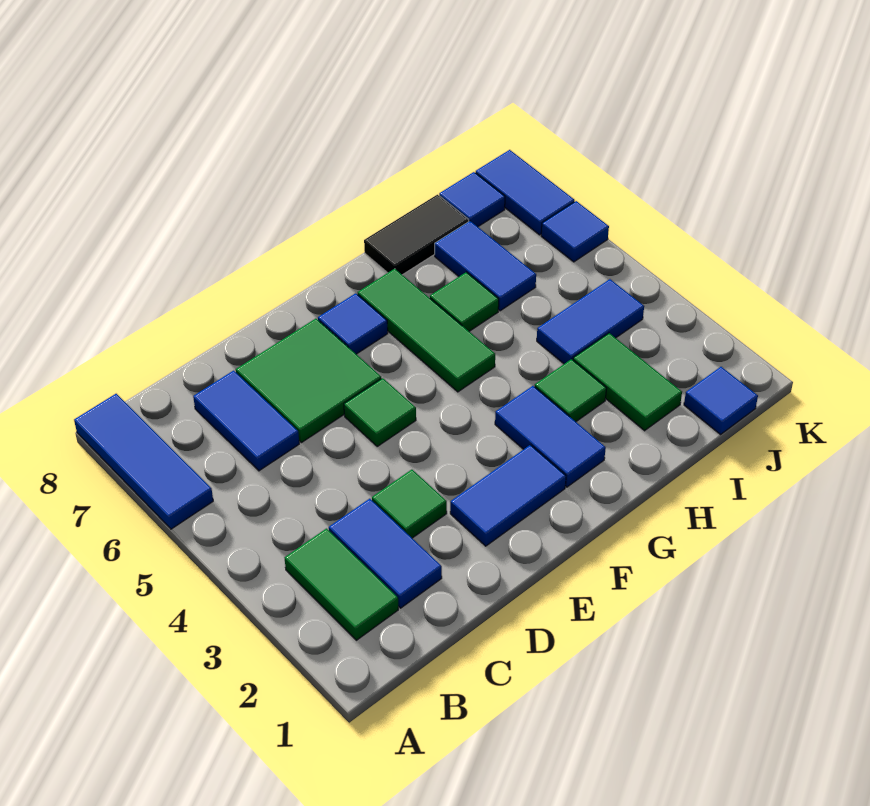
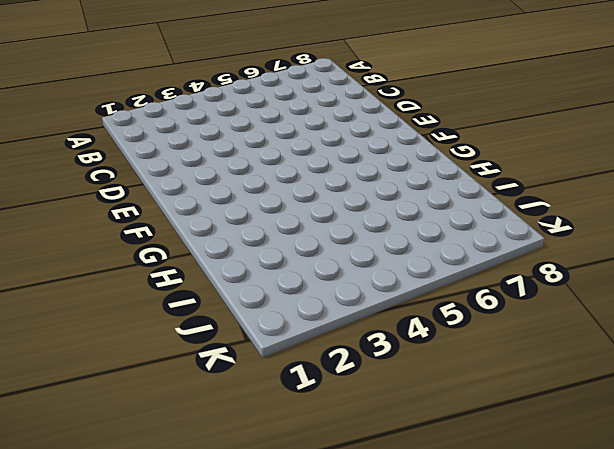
none -> blue 1x3 tile [74,394,213,529]
none -> green 1x2 tile [285,529,398,640]
none -> blue 1x2 tile [329,499,442,608]

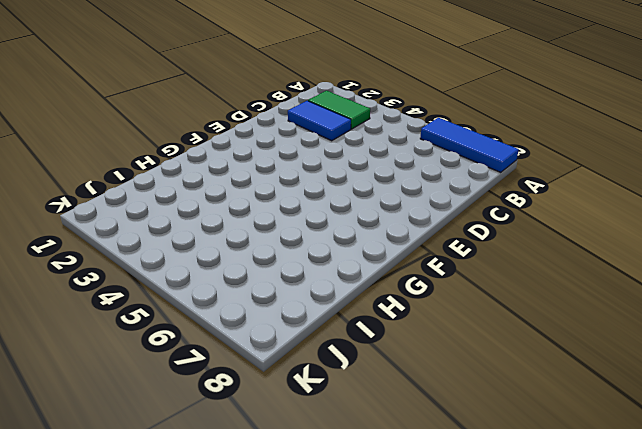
none -> blue 1x2 tile [193,371,299,471]
none -> green 1x1 tile [372,470,447,538]
none -> green 2x2 tile [236,319,381,443]

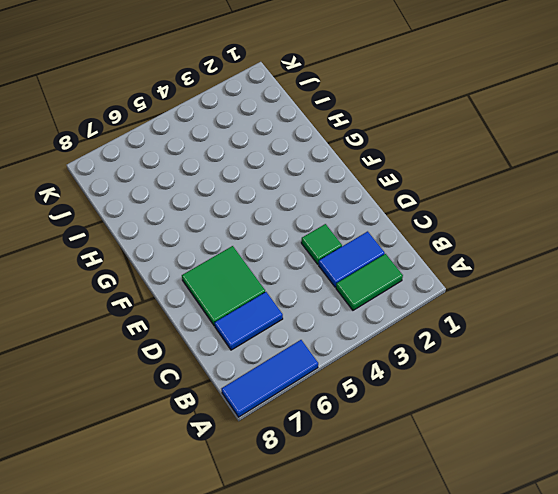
none -> blue 1x2 tile [450,445,566,546]
none -> green 1x1 tile [344,378,416,446]
none -> blue 1x1 tile [318,293,388,354]

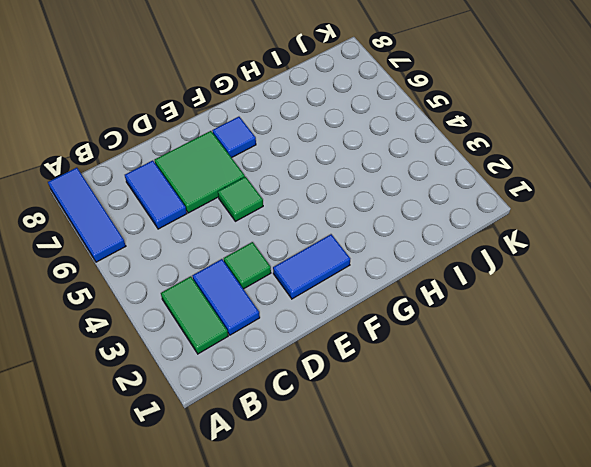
none -> blue 1x2 tile [495,386,606,487]
none -> green 1x3 tile [358,269,495,392]
none -> green 1x1 tile [535,359,607,422]

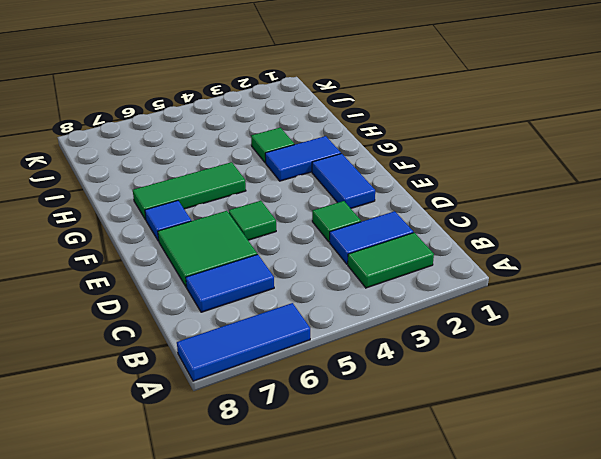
none -> green 1x1 tile [430,272,499,331]
none -> black 1x2 tile [364,195,469,275]
none -> green 1x2 tile [573,333,682,431]

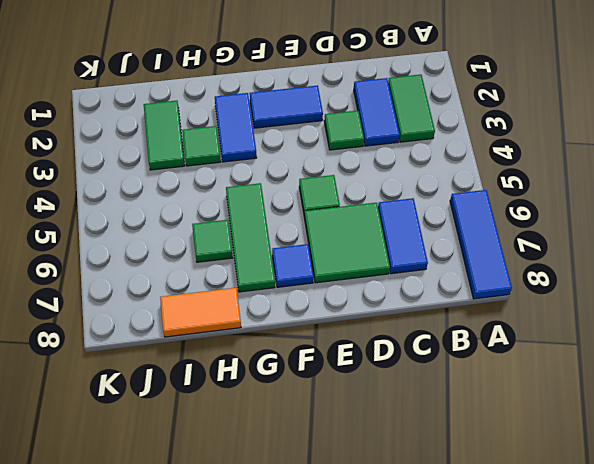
orange 1x2 tile [160,288,241,337] -> black 1x2 tile [364,195,469,275]
none -> blue 1x2 tile [537,279,644,364]
none -> blue 1x2 tile [435,221,536,311]
none -> blue 1x1 tile [684,367,758,434]

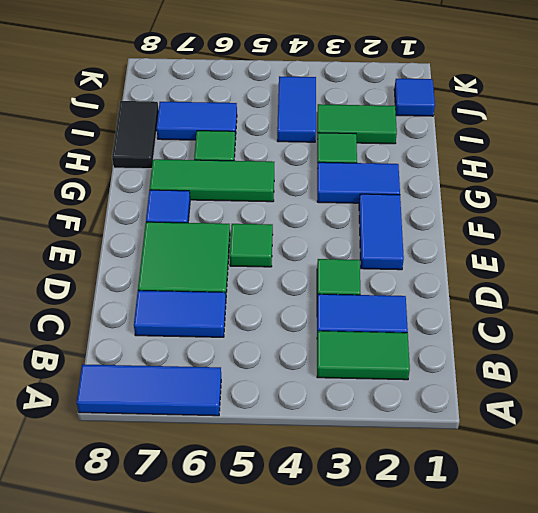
none -> blue 1x1 tile [439,172,505,227]
none -> blue 1x1 tile [541,201,609,262]
none -> blue 1x2 tile [476,150,575,235]

